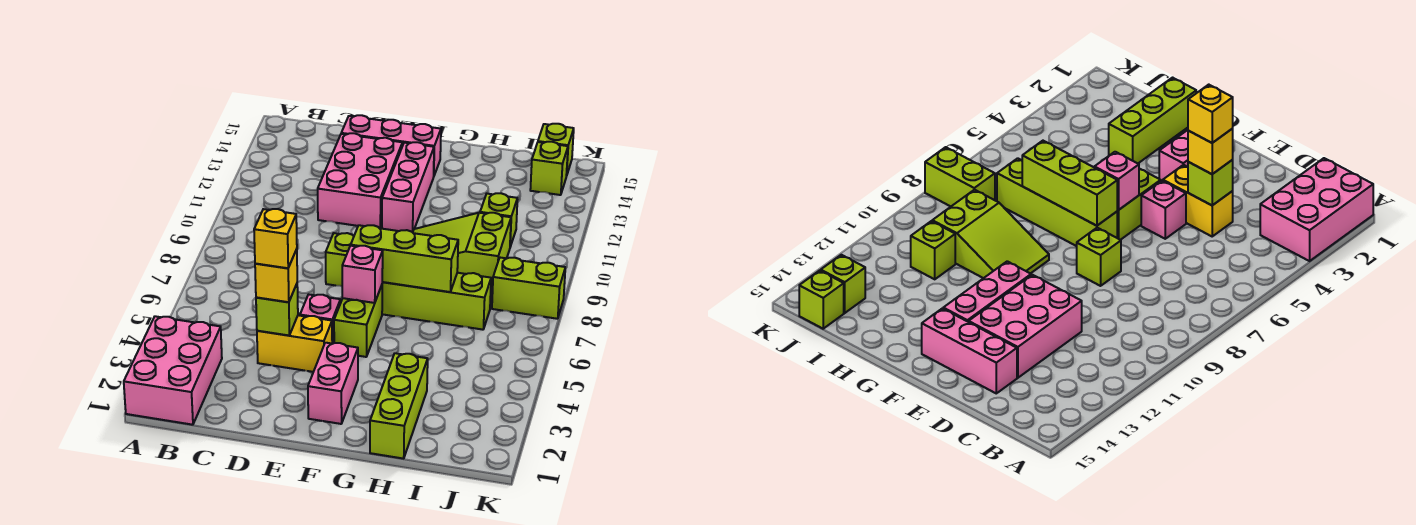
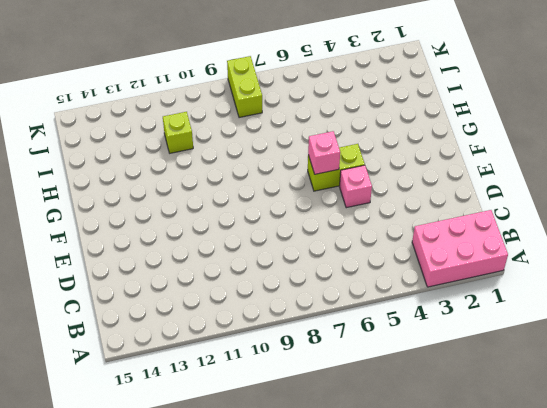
none -> yellow 1x2 brick [257,315,332,372]
none -> pink 2x3 brick [318,133,402,228]
none -> pink 1x3 brick [341,115,441,175]

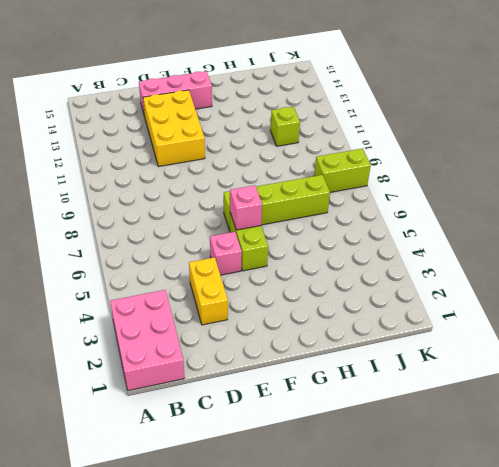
yellow 1x2 brick [189,257,228,325] -> yellow 1x2 brick turned to [257,315,332,372]
yellow 2x3 brick [143,90,205,167] -> pink 2x3 brick [318,133,402,228]
none -> lime 1x1 brick [326,233,354,286]
none -> pink 1x2 brick [308,343,358,424]
none -> pink 1x3 brick [382,142,434,232]

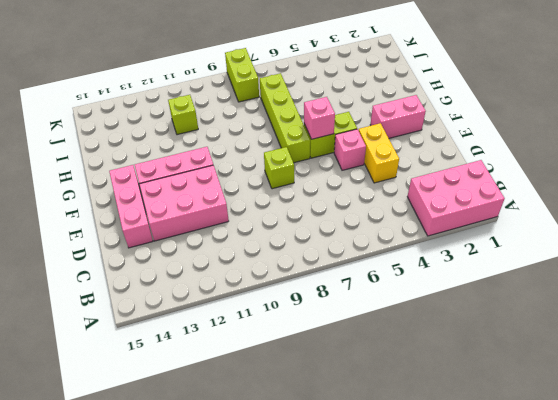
none -> lime 2x3 slope [413,213,511,287]
none -> lime 1x3 brick [370,353,428,459]
none -> lime 1x1 brick [530,142,568,195]

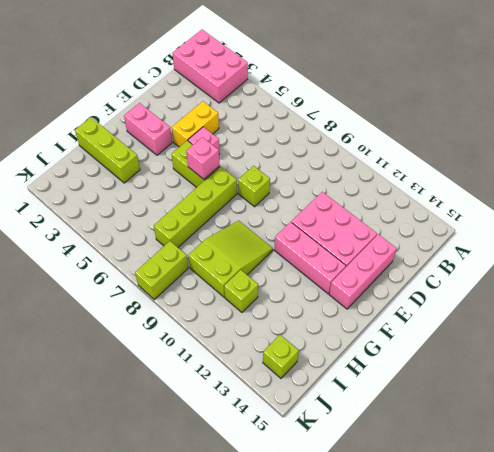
none -> lime 1x1 brick [538,124,574,176]
none -> lime 1x1 brick [256,284,298,335]
none -> lime 1x3 brick [351,225,458,292]

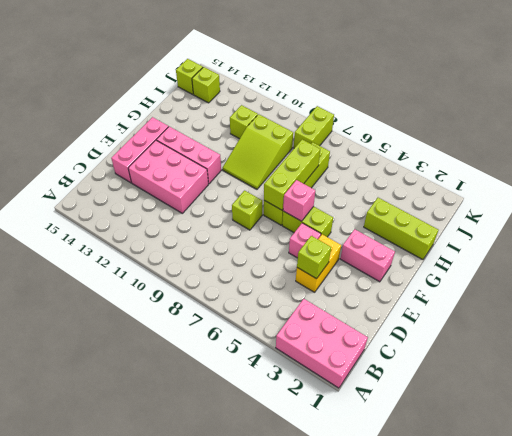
none -> yellow 1x1 brick [255,249,297,302]
none -> yellow 1x1 brick [254,209,297,268]

